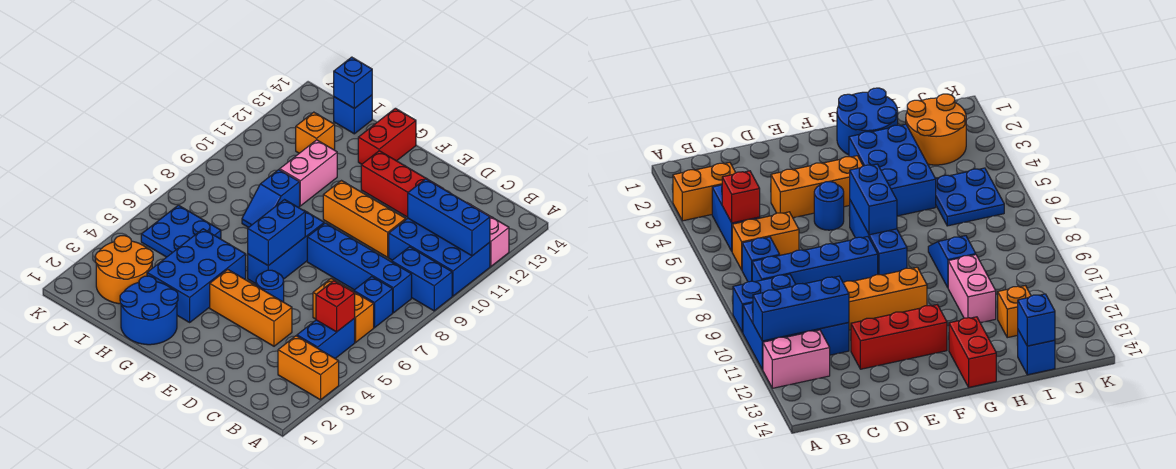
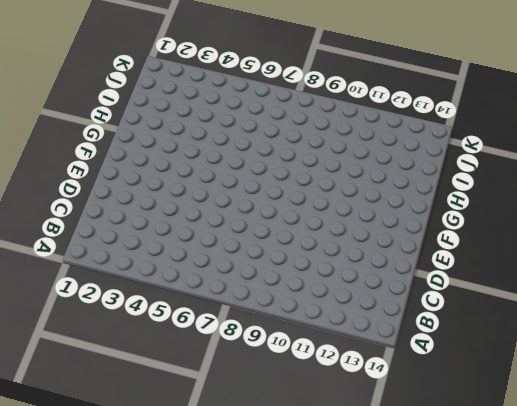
none -> orange 1x2 brick [278,336,339,400]
none -> blue 1x2 brick [392,247,452,311]
none -> blue 2x3 brick [389,218,490,296]

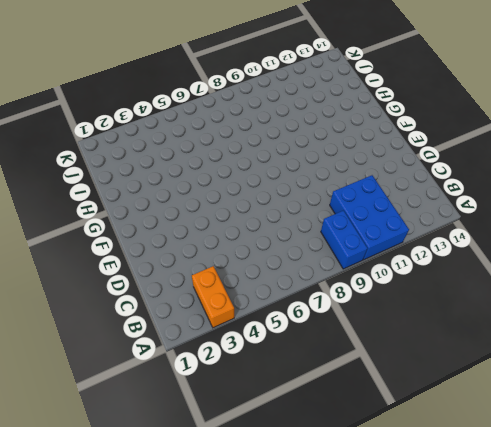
none -> pink 1x2 brick [466,202,509,266]
none -> blue 1x2 brick [297,318,355,358]
none -> orange 1x2 brick [313,279,374,342]

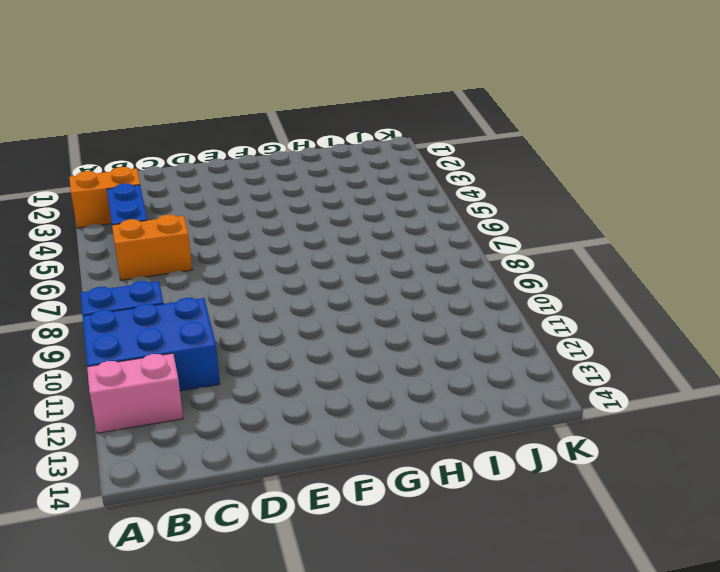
none -> blue 1x1 brick [354,277,393,328]
none -> blue 1x4 brick [307,223,412,313]
none -> orange 1x3 brick [210,269,292,346]

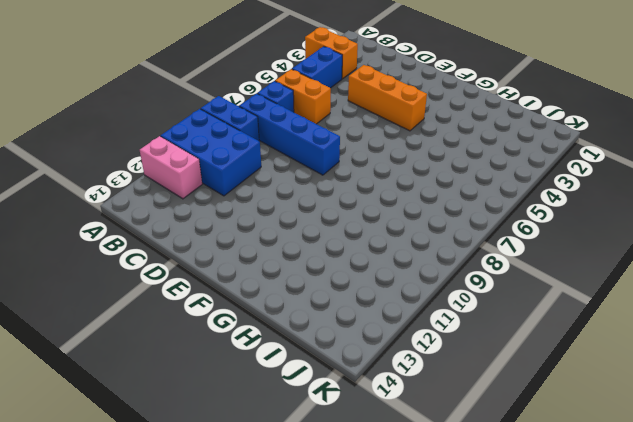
none -> orange 1x3 brick [323,181,406,257]
none -> red 1x3 brick [361,151,443,217]
none -> blue 1x1 round brick [256,270,284,302]

